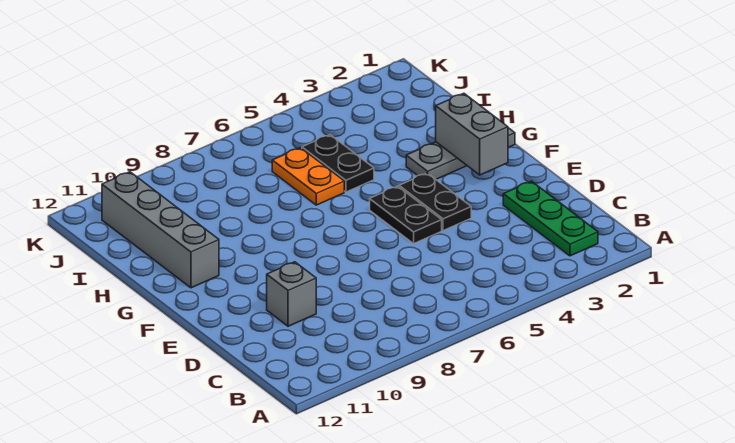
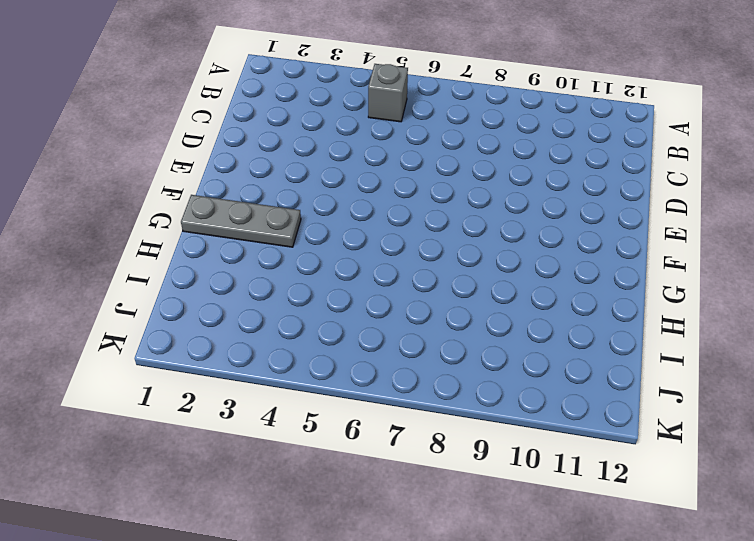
grey 1x1 brick [368,64,408,122] -> grey 1x1 brick moved to [267,262,316,326]
none -> green 1x3 plate [503,181,598,256]
none -> black 1x2 plate [399,173,471,231]

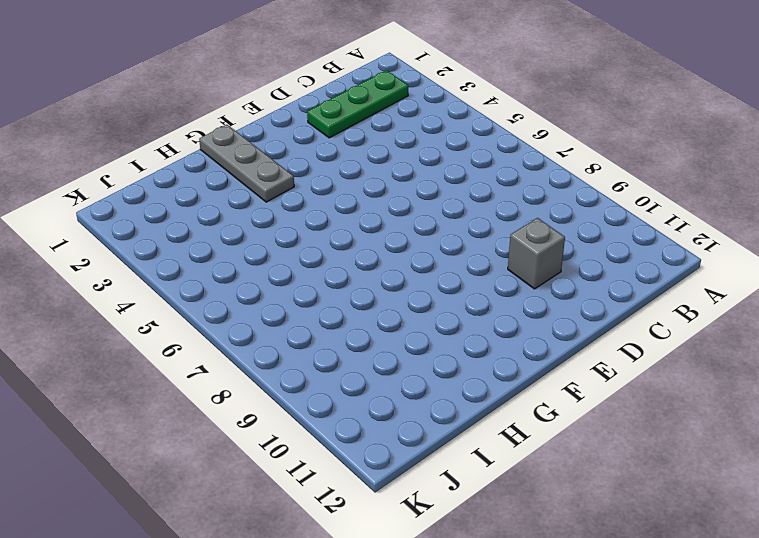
none -> black 1x2 plate [399,173,471,231]
none -> black 1x2 plate [370,186,442,244]

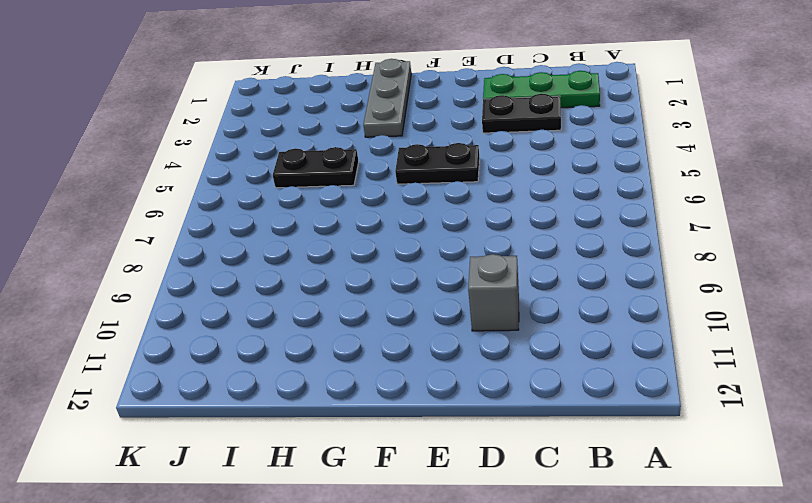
black 1x2 plate [482,94,561,133] -> black 1x2 plate moved to [399,173,471,231]
none -> grey 1x4 brick [102,172,219,288]
none -> orange 1x2 plate [272,148,344,205]

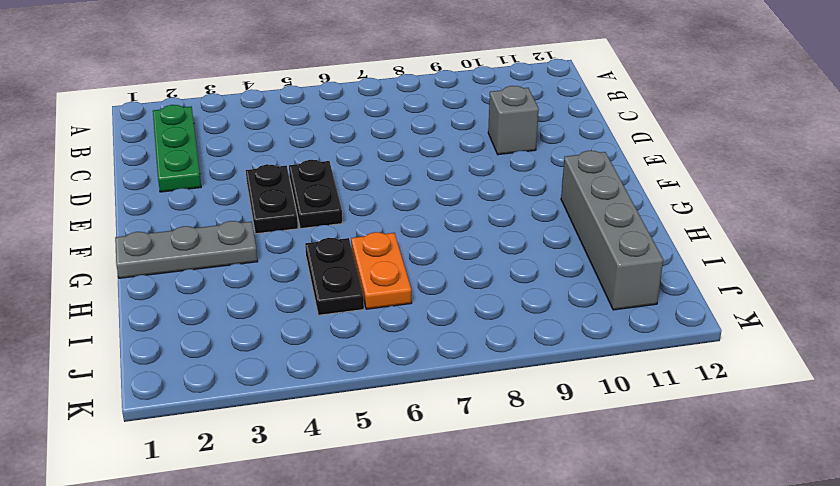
none -> grey 1x2 brick [436,93,508,175]

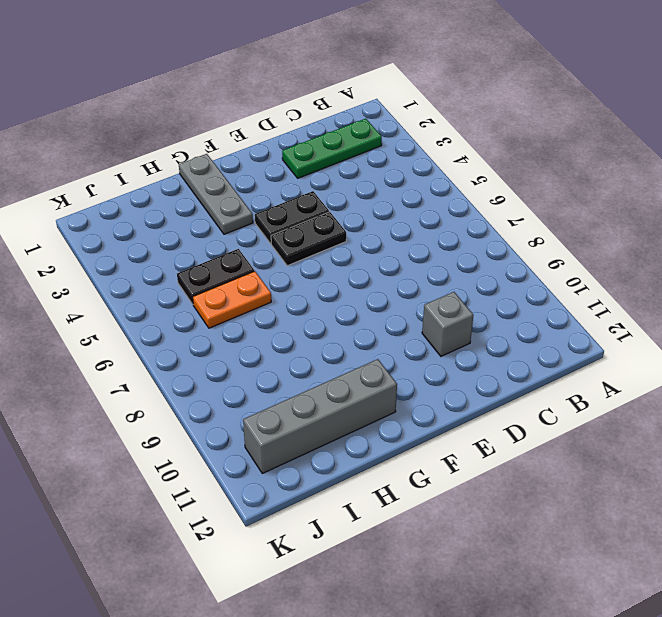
none -> grey 1x2 brick [436,93,508,175]

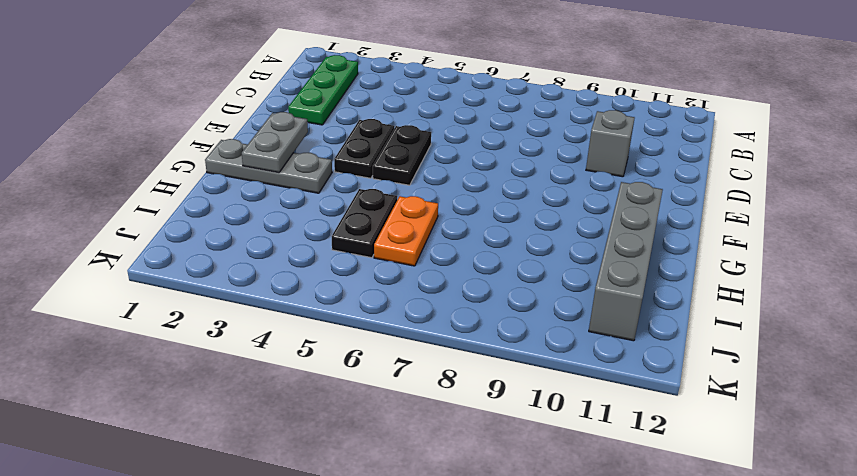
grey 1x2 plate [242,112,308,172] -> grey 1x2 brick [436,93,508,175]

